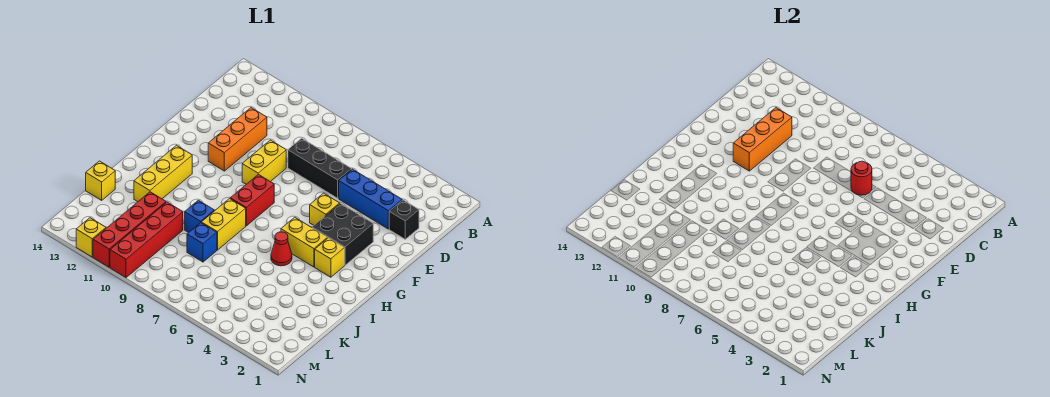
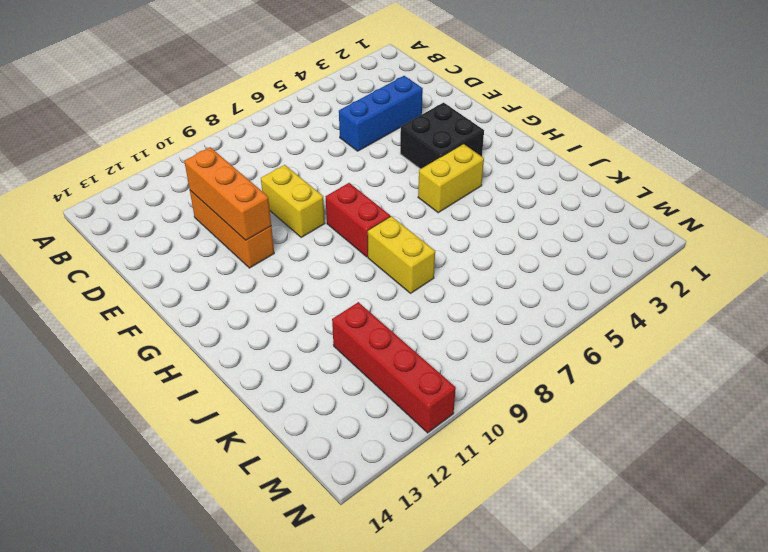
none -> black 1x1 brick [389,200,419,239]
none -> black 1x3 brick [288,138,351,198]
none -> yellow 1x1 brick [310,193,340,225]

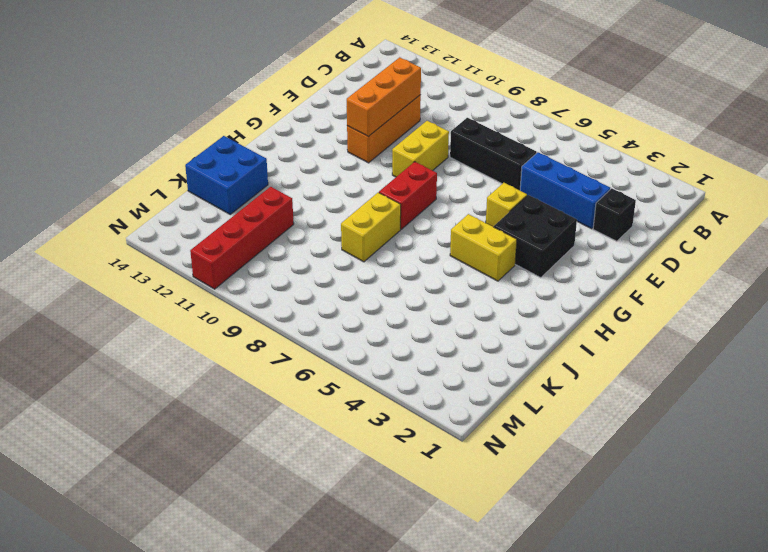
blue 2x2 brick [185,136,268,214] -> yellow 1x1 brick [86,161,115,200]
none -> yellow 1x1 brick [315,238,345,277]
none -> yellow 1x3 brick [134,145,192,202]
none -> red 1x1 cone [271,232,292,266]

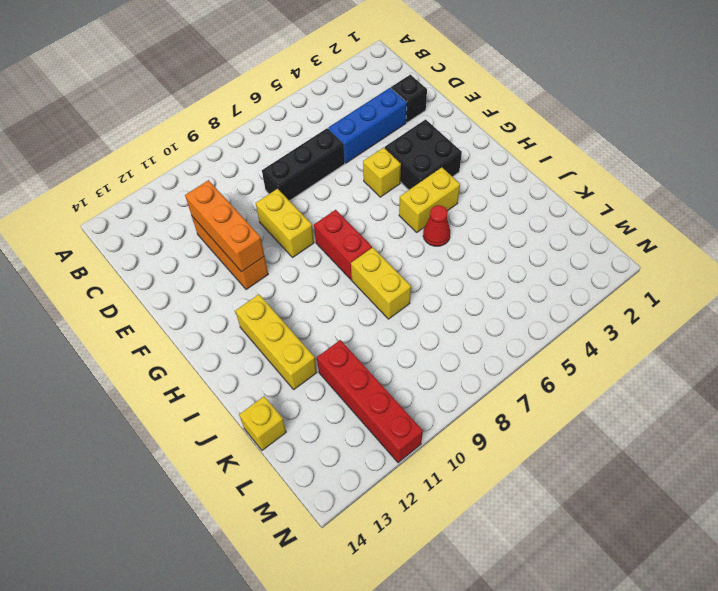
none -> yellow 1x1 brick [315,238,345,277]
none -> blue 1x1 brick [185,200,214,233]
none -> blue 1x1 brick [187,223,217,262]

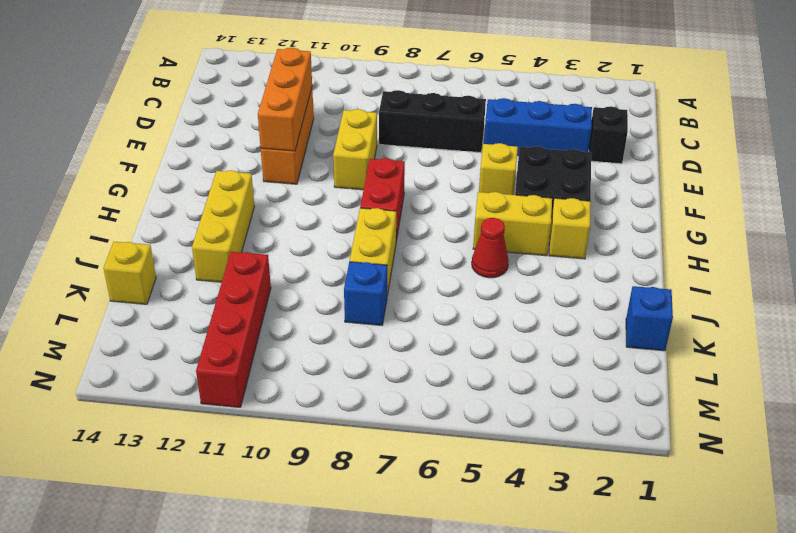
blue 1x1 brick [626,286,673,351] -> blue 1x1 brick moved to [185,200,214,233]
none -> red 1x4 brick [110,202,183,278]
none -> yellow 1x1 brick [76,218,106,257]
none -> red 1x1 round brick [851,161,872,195]

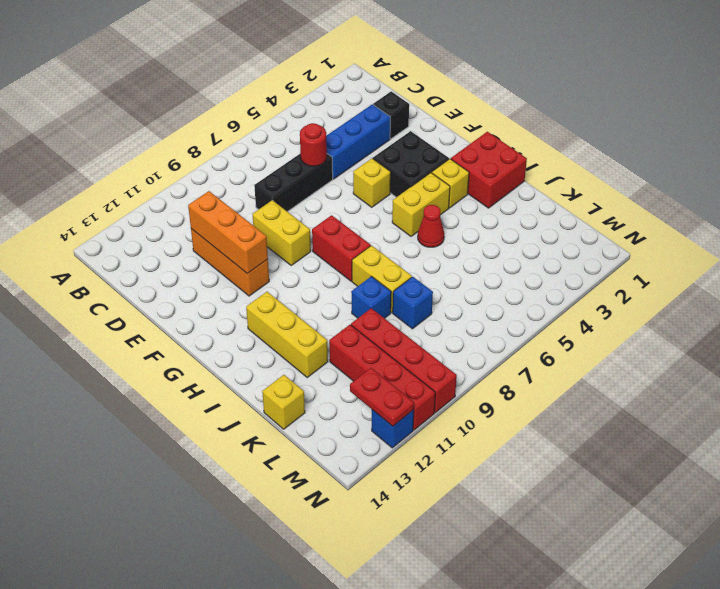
red 2x2 brick [451,132,527,208] -> none
red 1x2 plate [350,368,414,426] -> none
blue 1x1 brick [372,410,414,448] -> yellow 1x1 brick [76,218,106,257]

